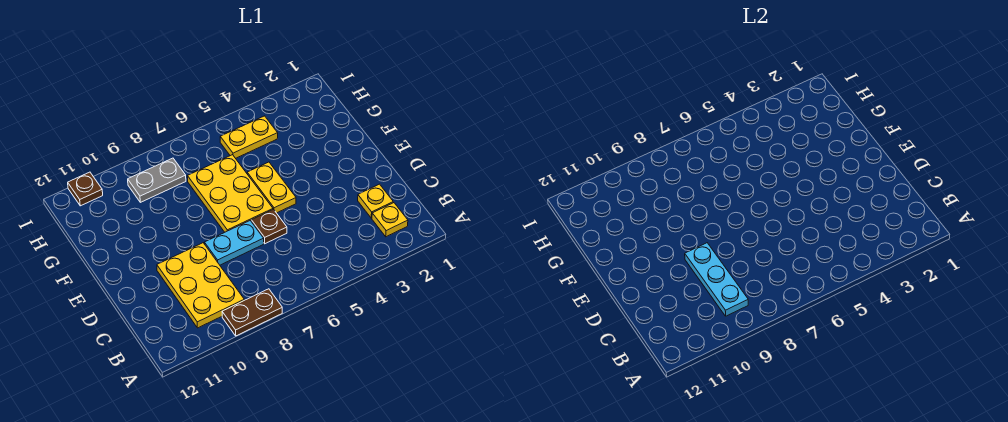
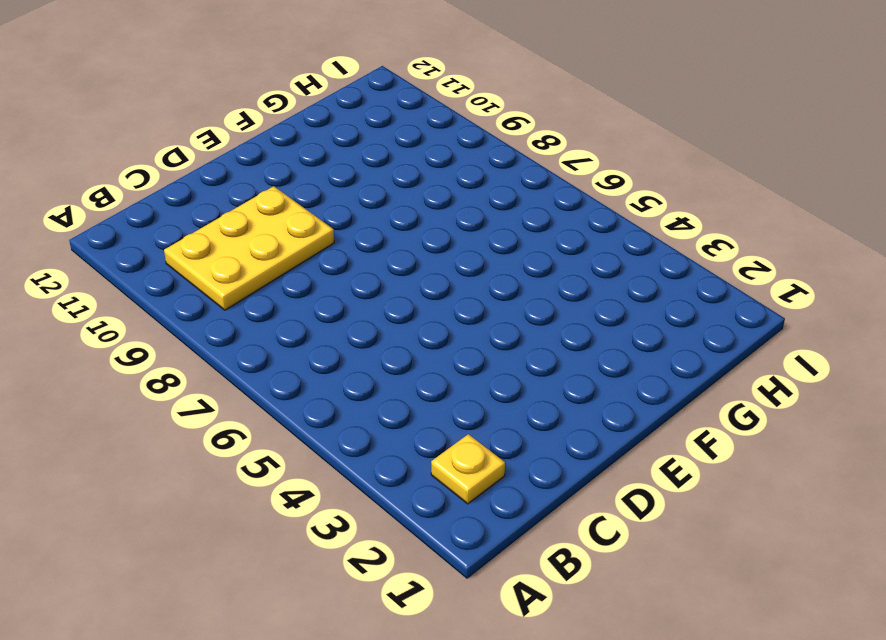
none -> brown 1x2 plate [222,289,282,336]
none -> yellow 1x1 plate [358,184,393,218]
none -> brown 1x1 plate [251,210,287,244]

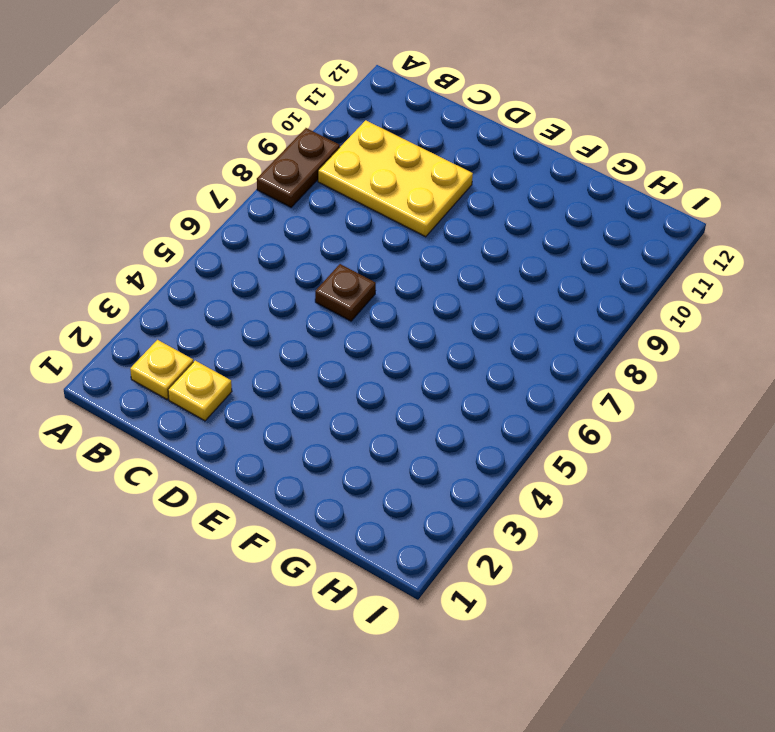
none -> cyan 1x2 plate [204,221,264,265]
none -> yellow 1x2 plate [247,162,296,213]
none -> yellow 2x3 plate [187,155,273,232]

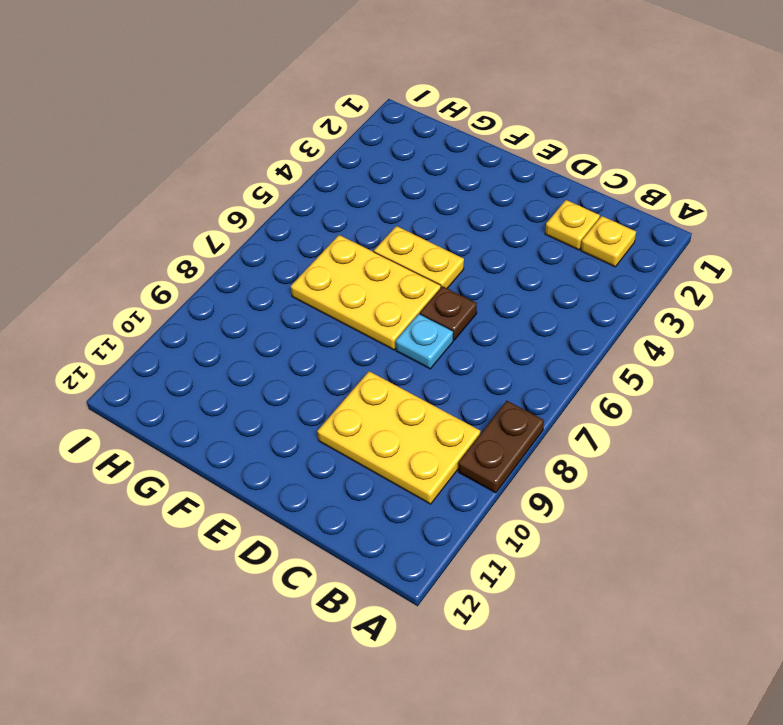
cyan 1x1 plate [396,314,453,369] -> cyan 1x2 plate [204,221,264,265]
none -> yellow 1x2 plate [220,116,278,158]
none -> grey 1x2 plate [128,158,186,202]
none -> brown 1x1 plate [68,172,103,206]

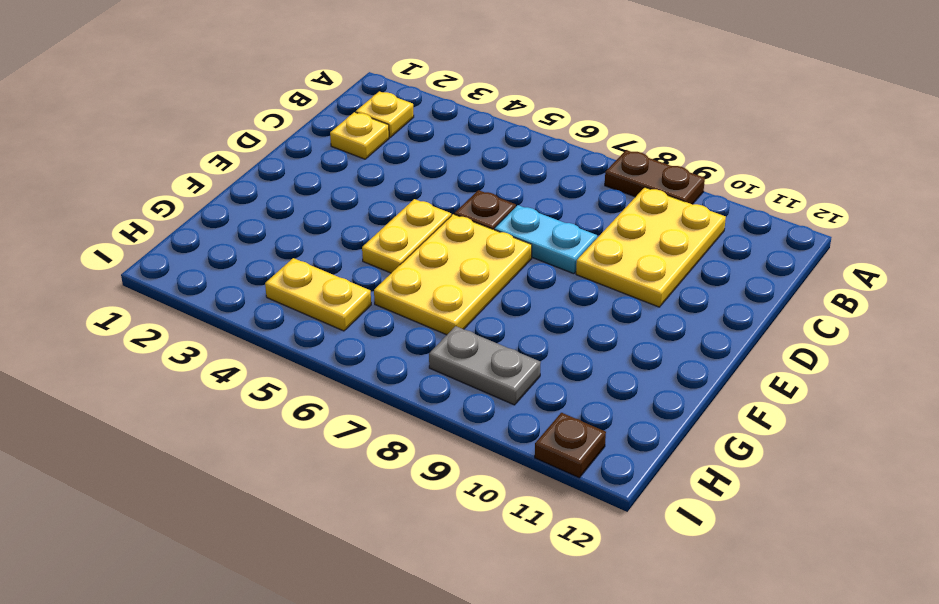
none -> cyan 1x3 plate [685,243,748,316]

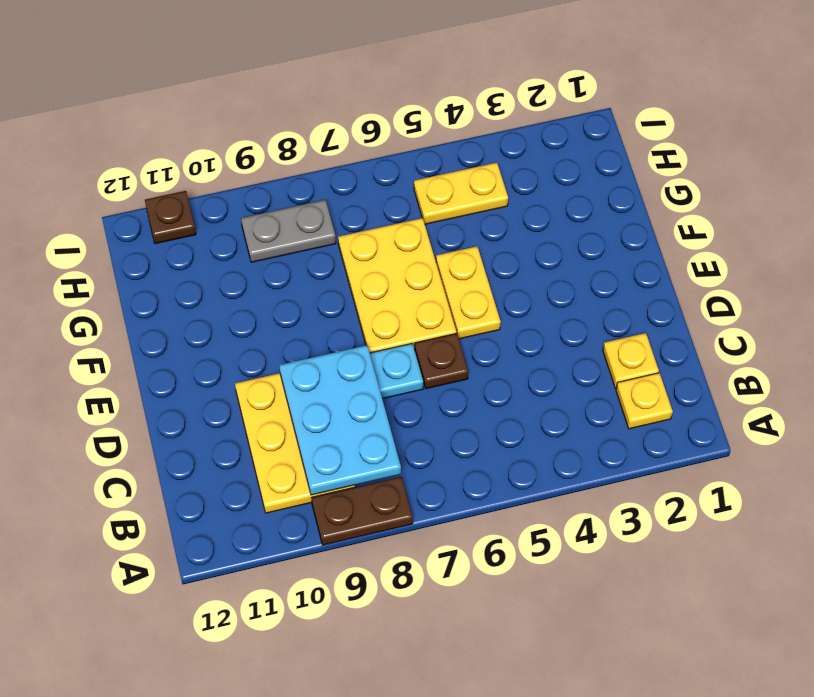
cyan 2x3 plate [279,345,401,495] -> cyan 1x3 plate [685,243,748,316]

